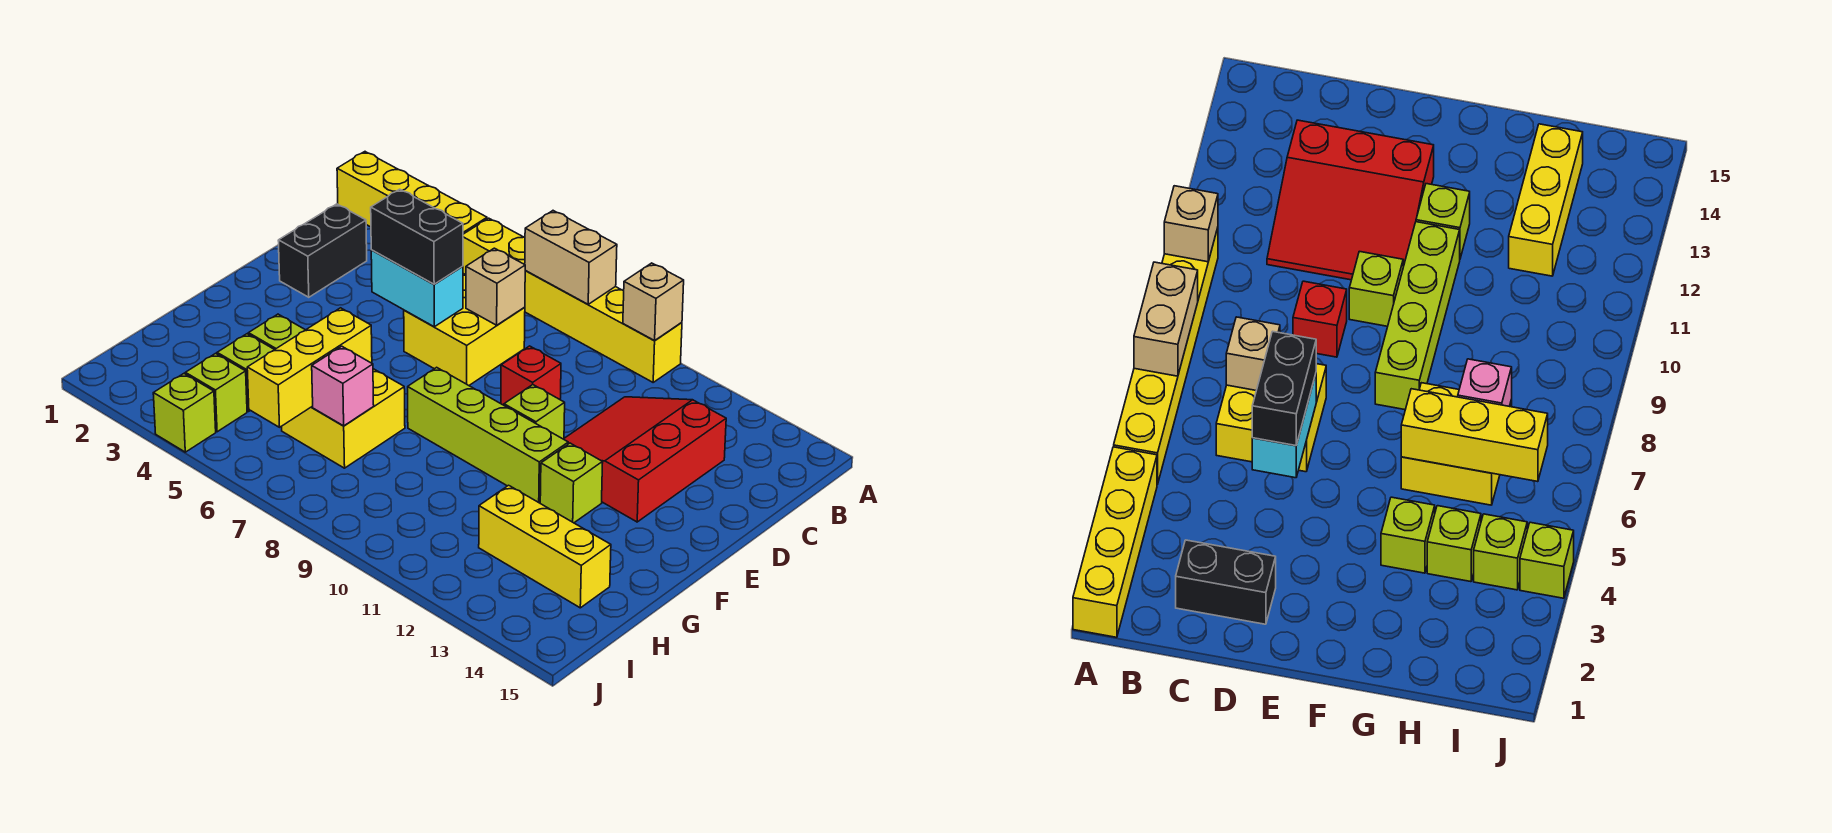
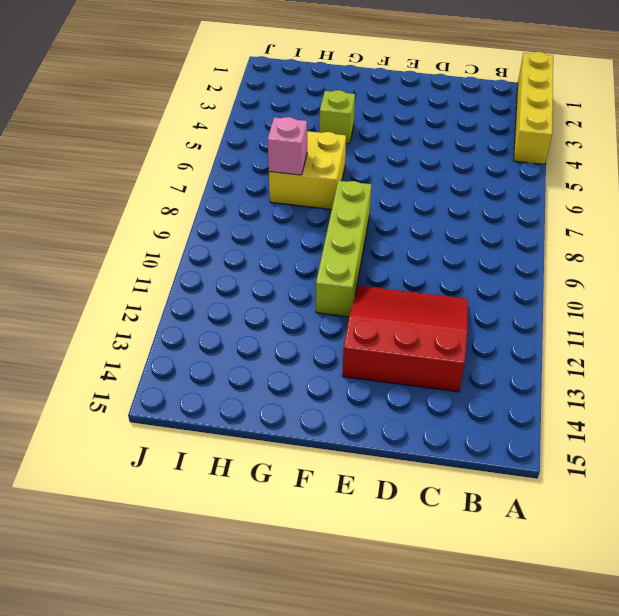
none -> yellow 1x6 brick [463,218,682,382]
none -> black 1x2 brick [278,204,367,297]
none -> yellow 2x2 brick [404,274,525,385]

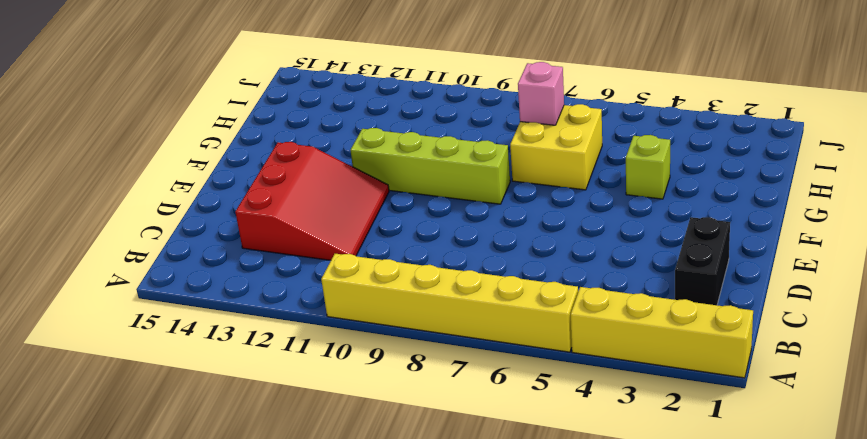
none -> yellow 2x2 brick [404,274,525,385]
none -> red 1x1 brick [501,346,561,405]
none -> lime 1x1 brick [504,385,565,439]

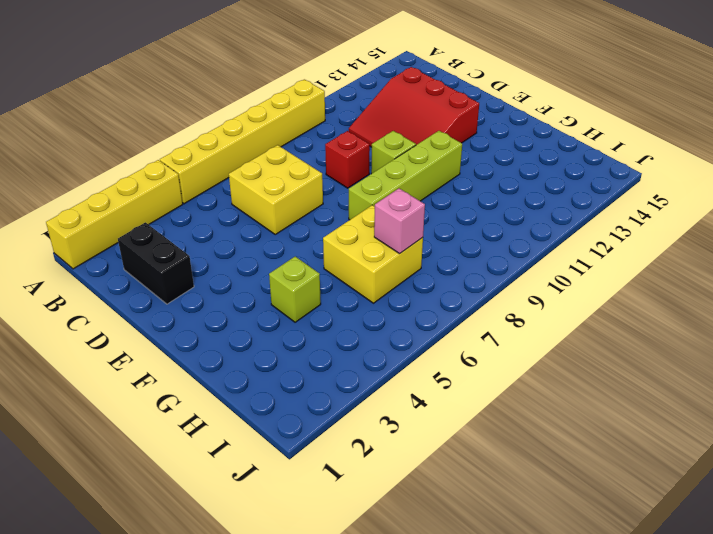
none -> lime 1x1 brick [540,443,603,523]
none -> lime 1x1 brick [217,334,274,411]
none -> yellow 1x3 brick [479,485,611,608]

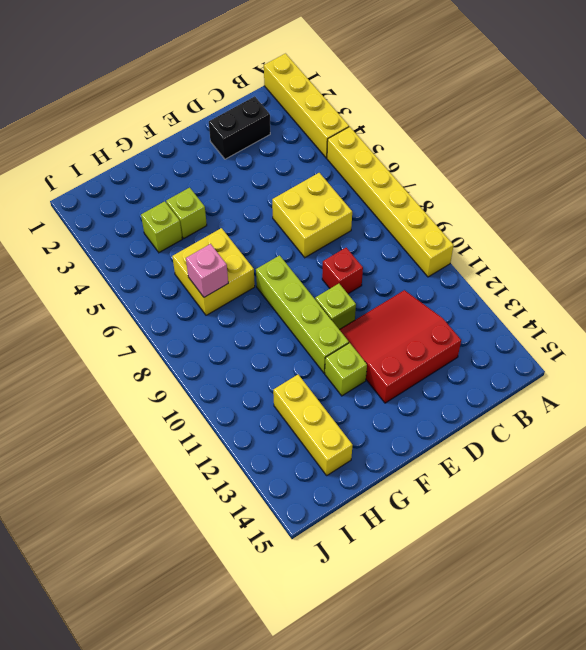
none -> lime 1x1 brick [185,353,247,432]
none -> lime 1x1 brick [153,374,216,452]
none -> tan 1x2 brick [525,211,617,304]

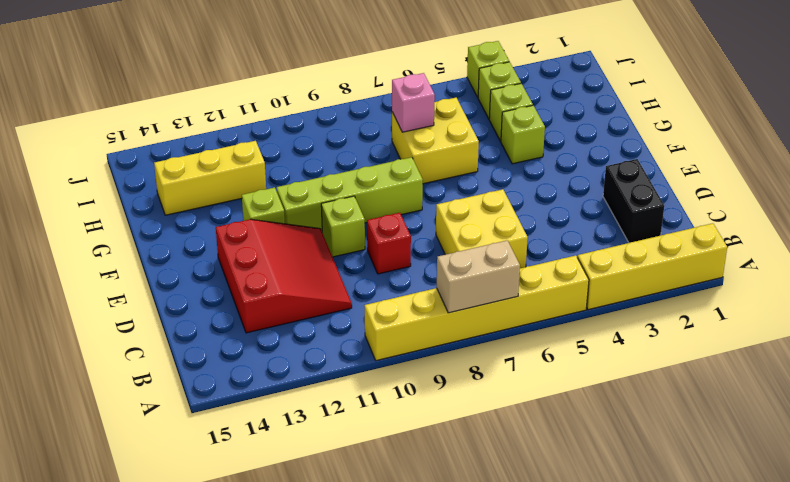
none -> tan 1x1 brick [623,263,684,340]
none -> tan 1x1 brick [466,248,525,325]
none -> cyan 1x2 brick [371,250,463,327]

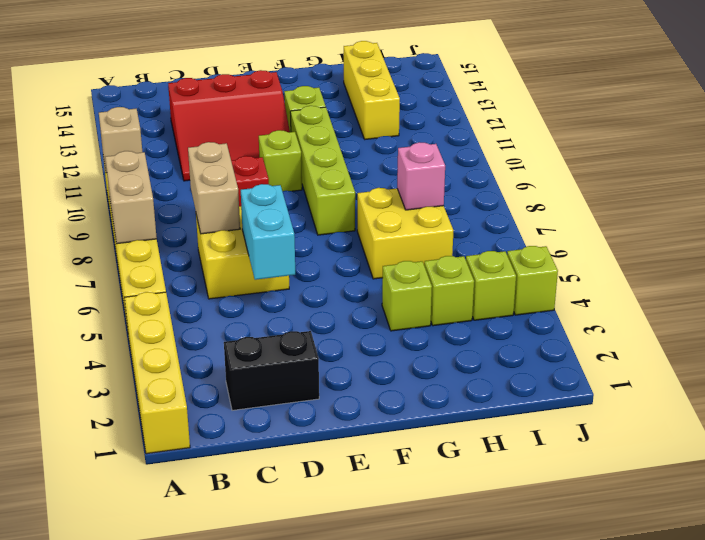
tan 1x2 brick [188,142,240,234] -> tan 1x1 brick [466,248,525,325]
none -> yellow 1x3 brick [247,308,372,427]
none -> black 1x2 brick [371,189,463,284]

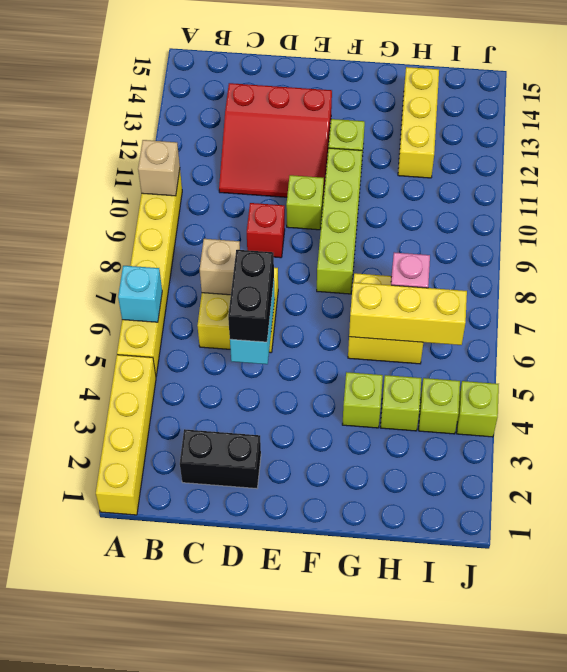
cyan 1x1 brick [118,266,162,322] -> none
none -> tan 1x2 brick [525,211,617,304]

